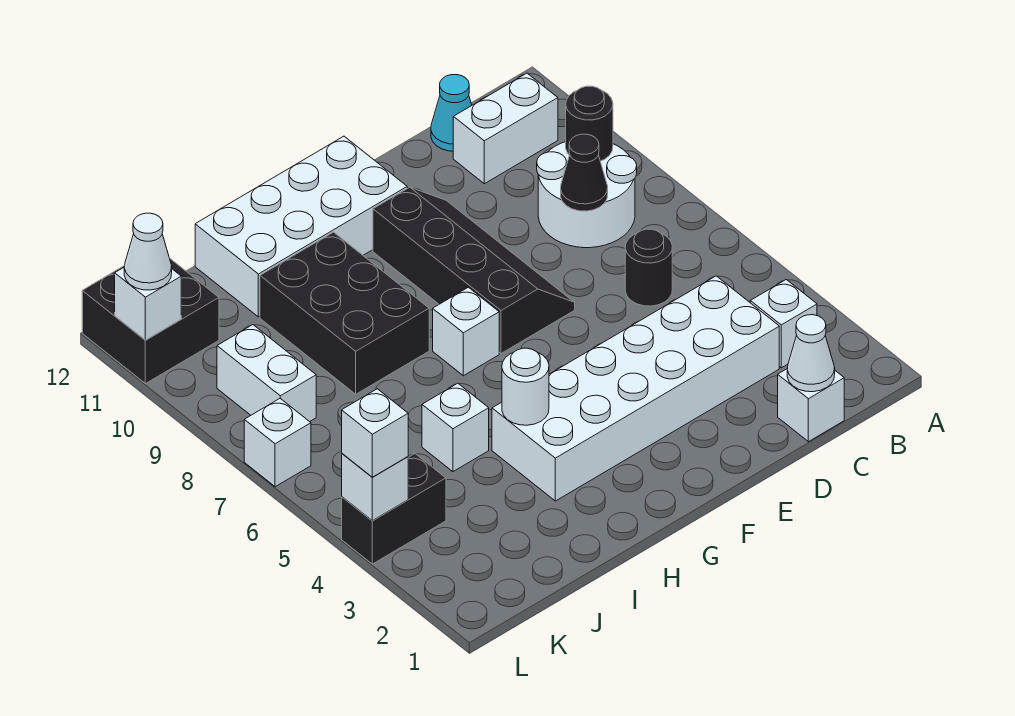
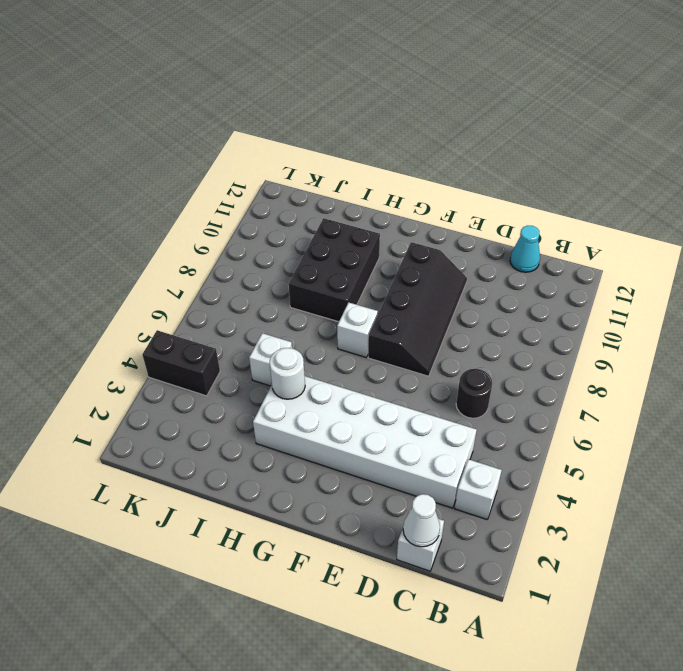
none -> white 2x2 round brick [537,142,637,248]
none -> white 1x2 brick [453,73,558,184]
none -> white 2x4 brick [195,136,407,317]

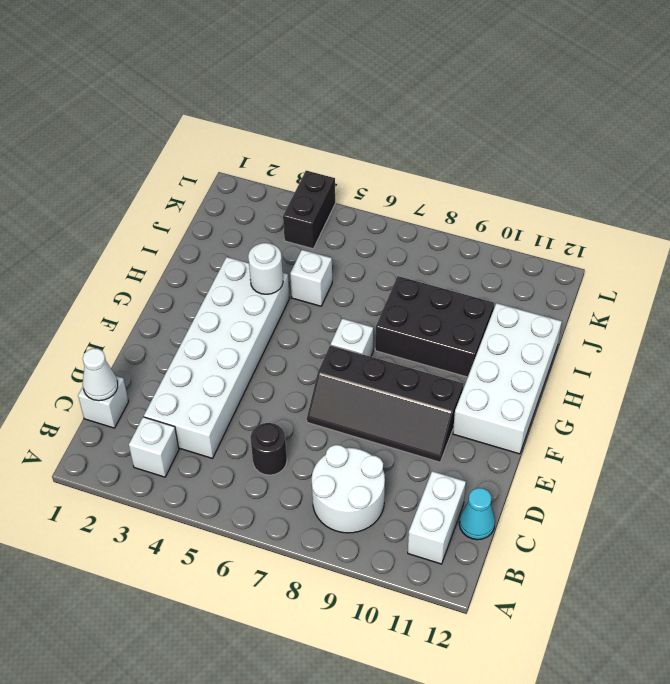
none -> white 1x2 brick [217,325,316,422]
none -> black 2x2 brick [82,259,219,384]
none -> white 1x1 brick [244,399,311,487]

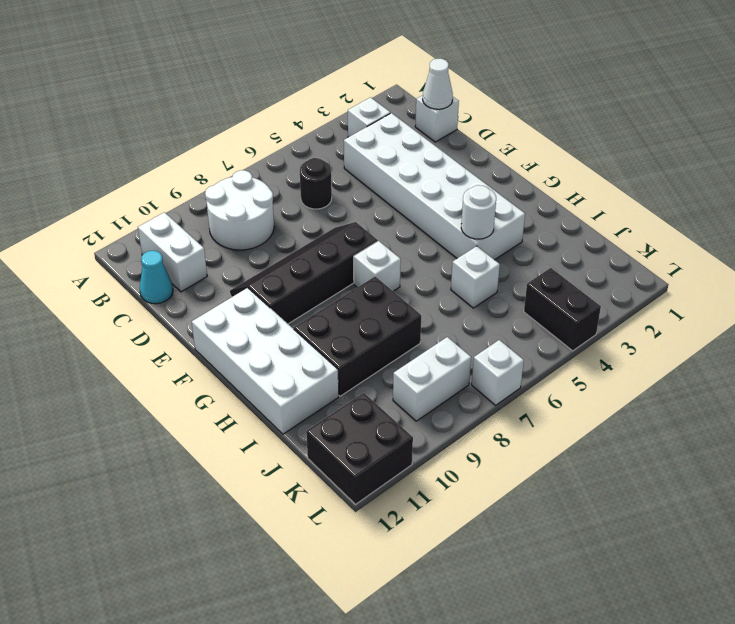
none -> black 1x1 round brick [566,86,613,161]
none -> black 1x1 cone [561,134,608,211]
none -> white 1x1 brick [342,454,408,521]

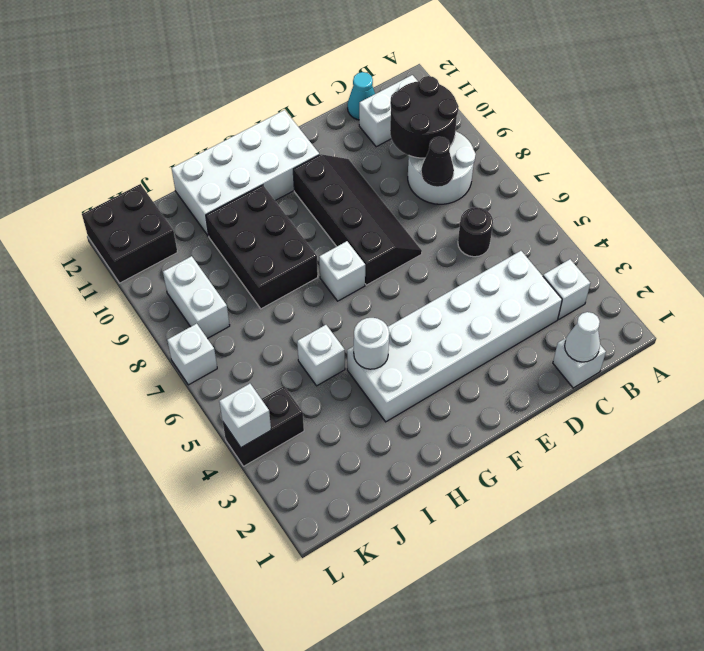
black 2x2 round brick [390,76,459,158] -> black 1x1 round brick [566,86,613,161]
none -> white 1x1 brick [115,268,181,340]
none -> white 1x1 brick [342,389,408,477]
none -> white 1x1 cone [124,213,172,290]

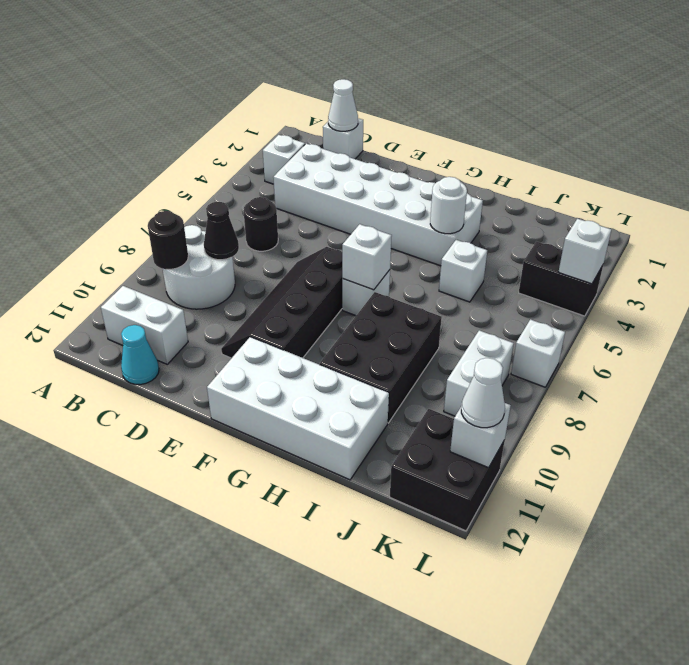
white 1x1 brick [342,224,392,290] -> white 1x1 brick moved to [342,389,408,477]

